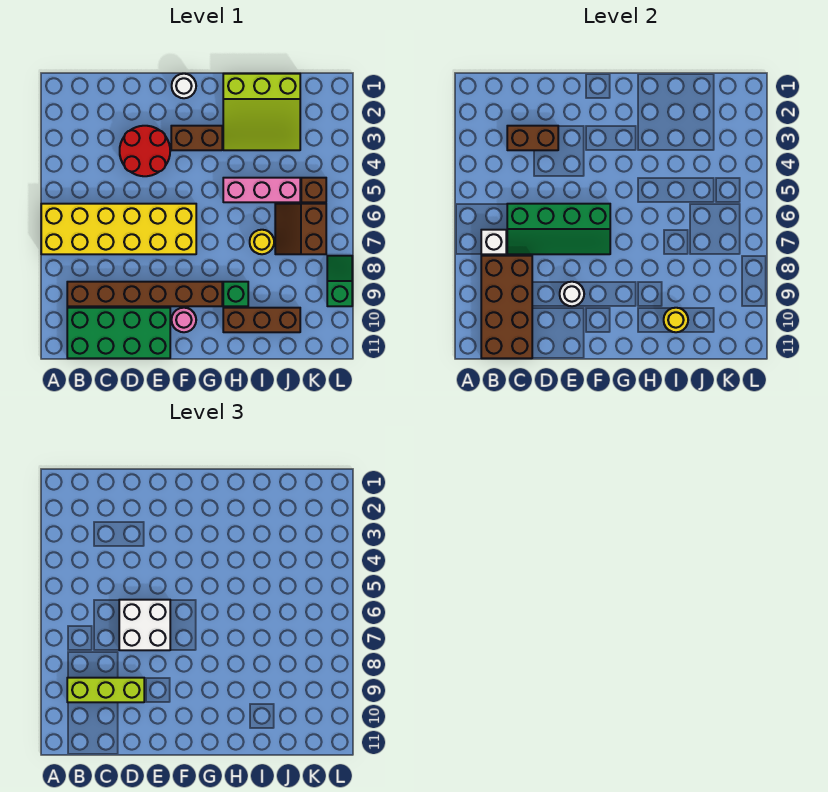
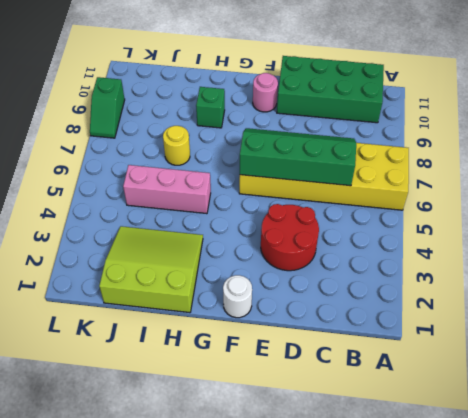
none -> brown 1x6 brick [67,282,222,306]
none -> brown 1x2 brick [171,126,222,150]
none -> brown 1x3 brick [223,308,300,332]

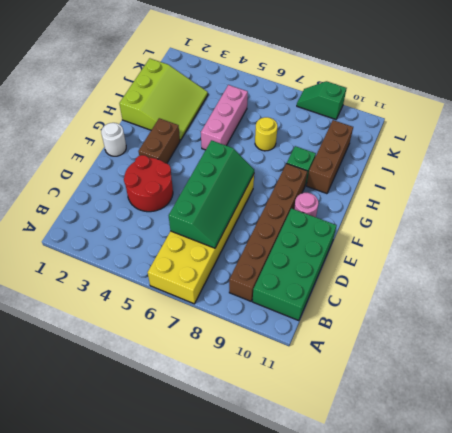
none -> brown 2x2 slope [275,204,326,254]
none -> brown 1x1 brick [301,178,326,202]
none -> white 1x1 brick [481,230,506,254]

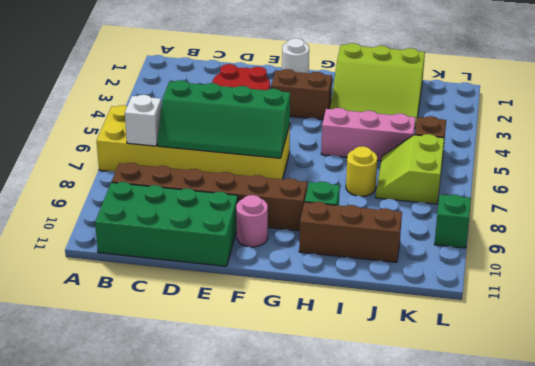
lime 2x2 slope [376,134,444,204] -> brown 2x2 slope [275,204,326,254]
none -> brown 2x4 brick [481,256,532,358]
none -> brown 1x2 brick [507,126,558,150]
none -> white 1x1 round brick [560,282,584,306]

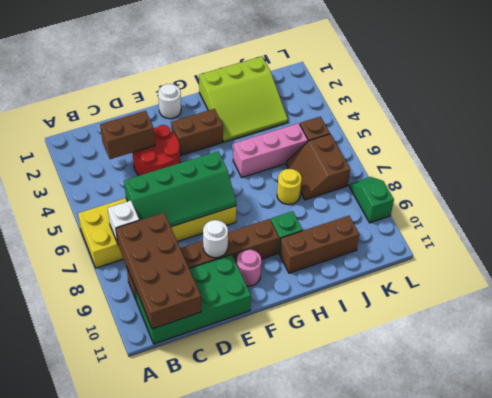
none -> yellow 1x1 round brick [664,308,688,332]
none -> lime 1x3 brick [67,678,144,702]
none -> white 2x2 brick [119,600,170,650]

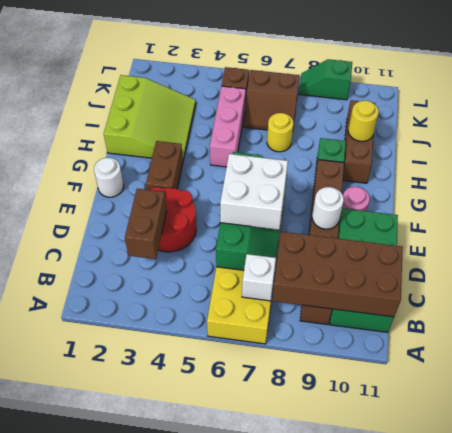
none -> lime 1x3 brick [67,678,144,702]

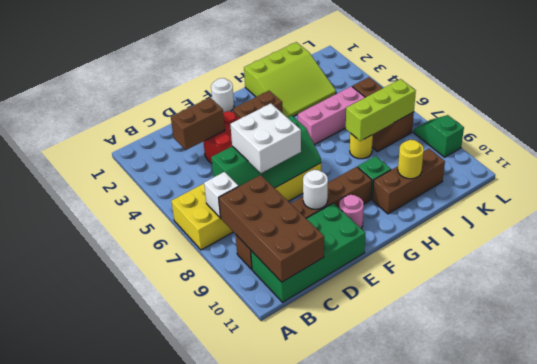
lime 1x3 brick [346,79,416,141] -> lime 1x3 brick moved to [67,678,144,702]

